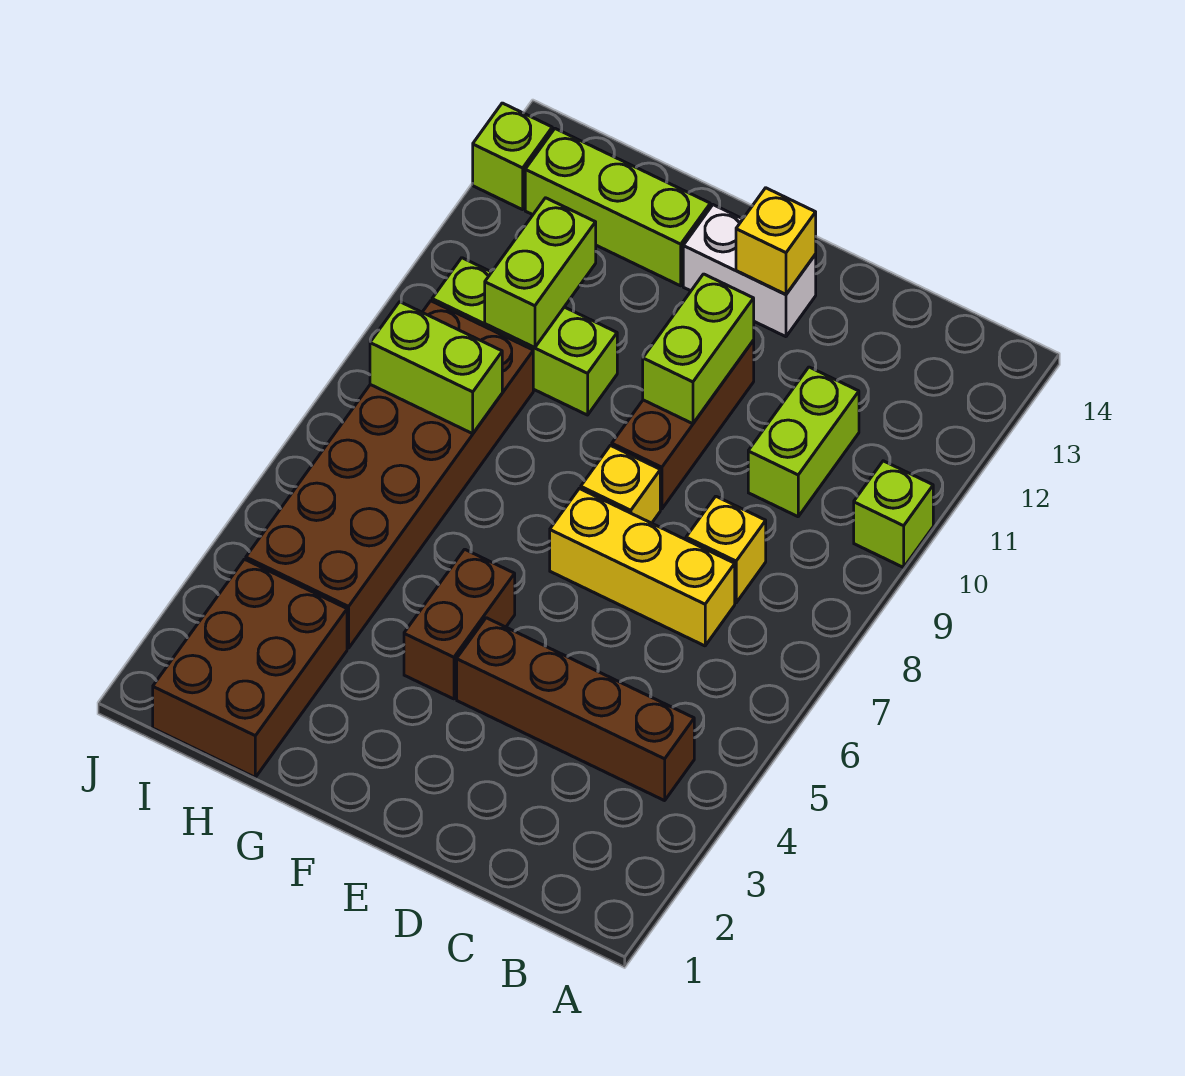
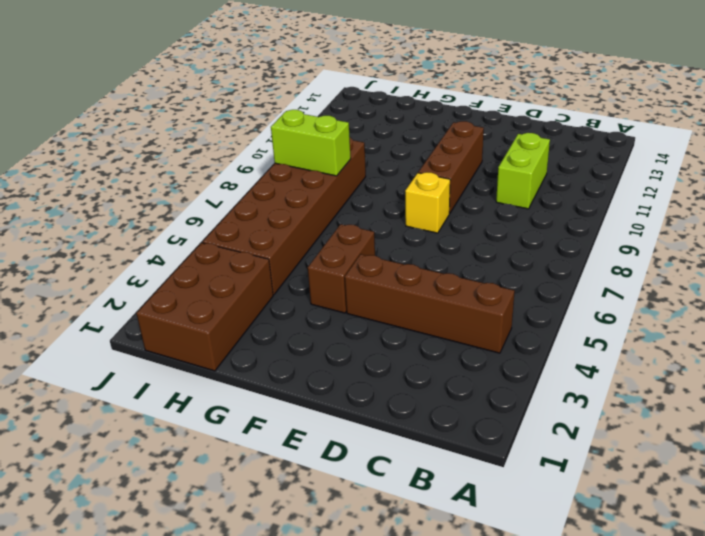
none -> lime 1x1 brick [854,461,933,567]
none -> yellow 1x3 brick [550,489,735,646]
none -> yellow 1x1 brick [686,496,766,603]

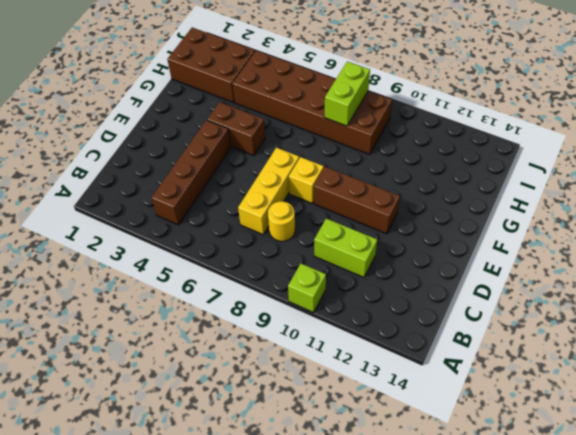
yellow 1x1 round brick [268,201,295,241] -> yellow 1x1 brick [686,496,766,603]
none -> white 1x2 brick [683,205,816,337]
none -> lime 1x3 brick [432,258,617,415]
none -> lime 1x3 brick [525,129,710,286]

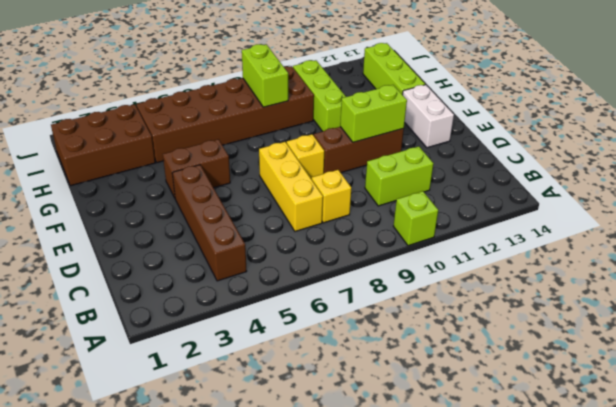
none -> lime 1x1 brick [473,103,552,210]
none -> yellow 1x1 brick [736,188,816,295]
none -> lime 1x2 brick [485,198,596,348]

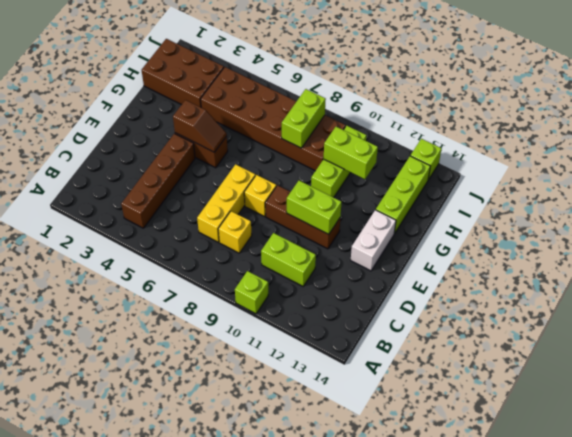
brown 1x2 slope [173,100,227,152] -> none
none -> yellow 1x1 brick [736,188,816,295]

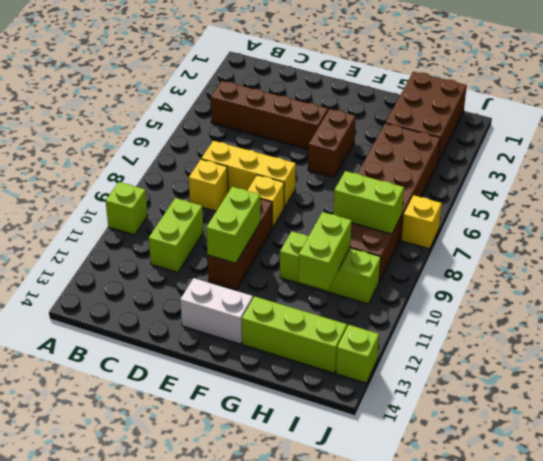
yellow 1x1 brick [401,195,442,249] -> yellow 1x1 brick moved to [736,188,816,295]

